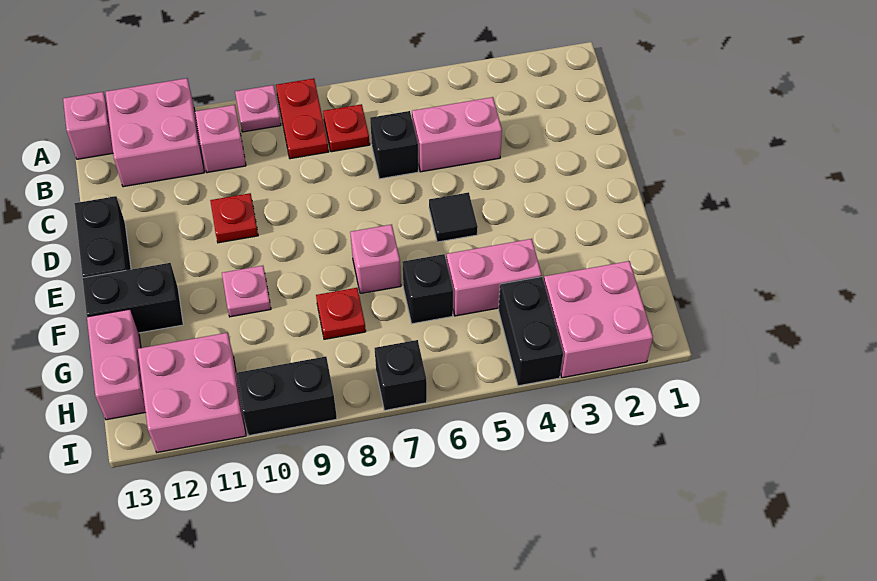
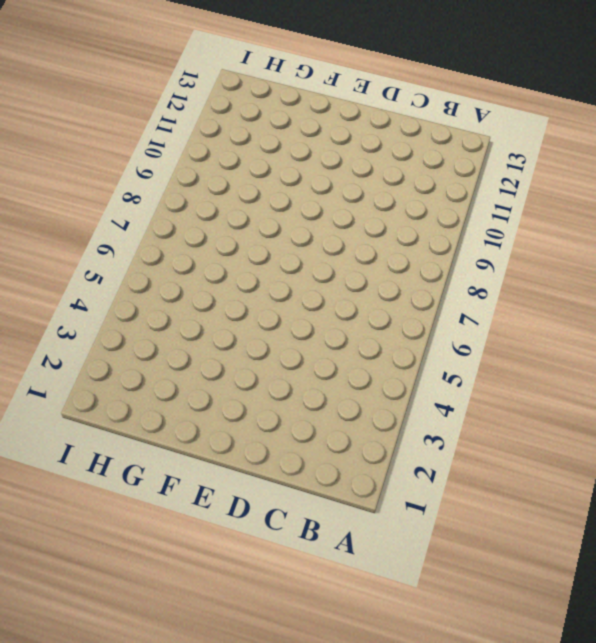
none -> red 1x2 plate [276,78,329,159]
none -> pink 1x1 plate [235,85,281,132]
none -> pink 2x2 brick [106,78,204,187]

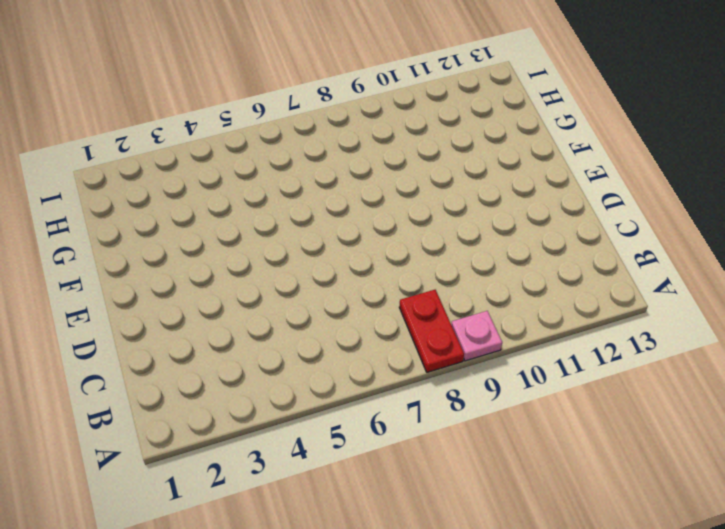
none -> pink 2x2 brick [106,78,204,187]
none -> pink 1x1 brick [63,92,113,159]
none -> red 1x1 plate [323,104,370,152]

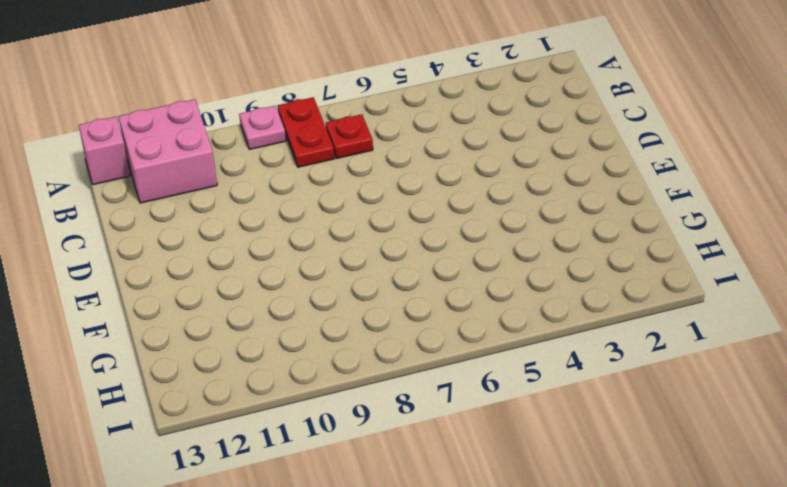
none -> pink 1x1 brick [195,105,246,173]
none -> pink 1x2 brick [412,97,502,172]
none -> black 1x1 brick [370,111,418,179]

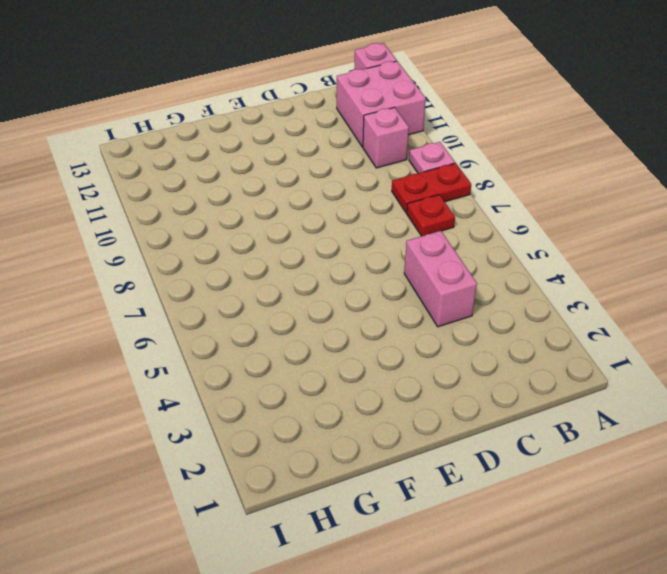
none -> black 1x1 brick [370,111,418,179]
none -> red 1x1 plate [210,193,258,243]
none -> black 1x2 brick [74,196,131,278]

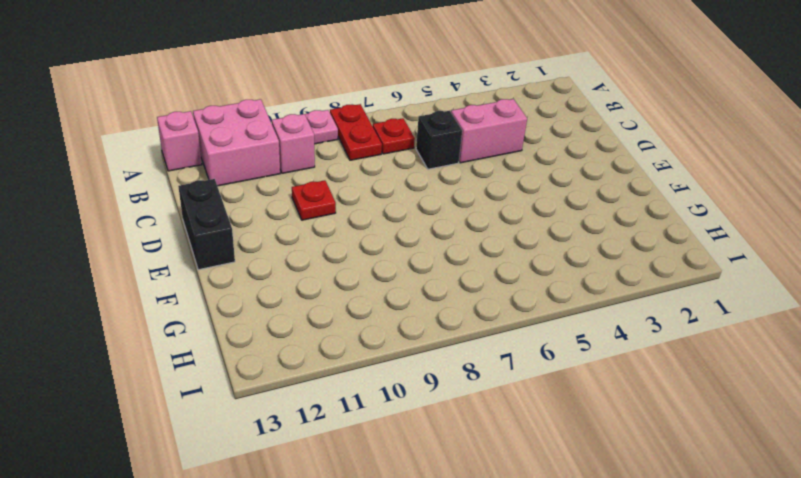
none -> black 1x1 tile [429,192,478,242]
none -> pink 1x1 brick [350,224,401,294]
none -> pink 1x1 plate [222,266,271,317]

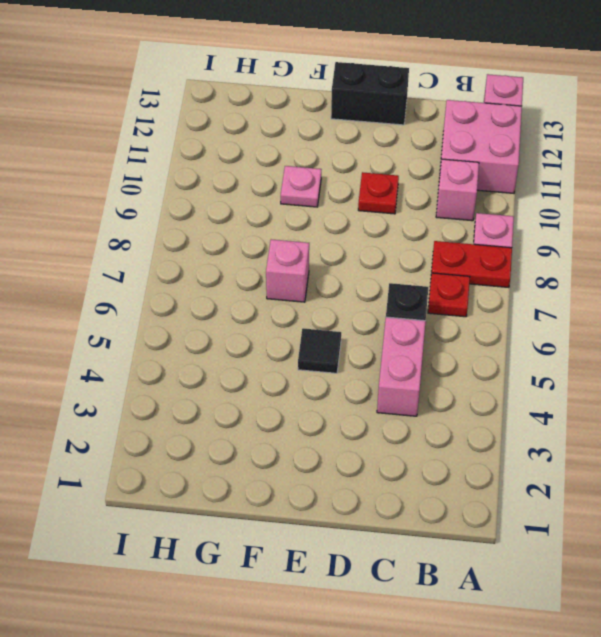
none -> black 1x2 brick [83,263,183,333]
none -> pink 1x2 brick [446,239,542,316]
none -> black 1x1 brick [402,254,453,324]

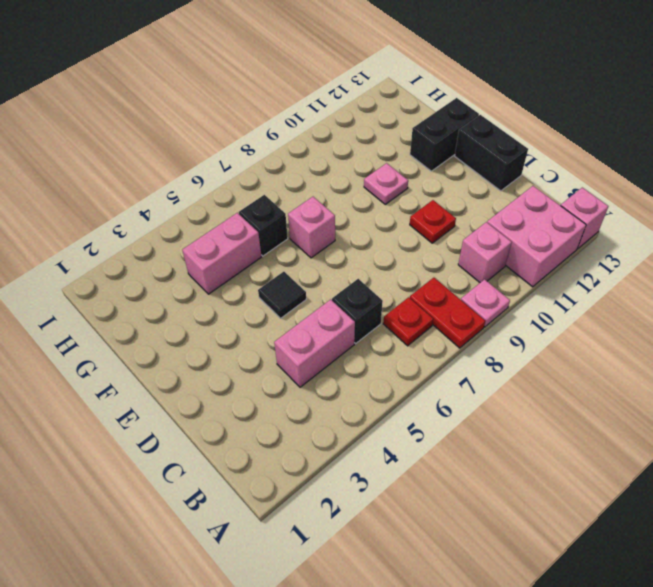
none -> red 1x1 plate [316,288,366,339]
none -> pink 1x2 brick [87,309,146,420]
none -> pink 2x2 brick [544,261,653,378]

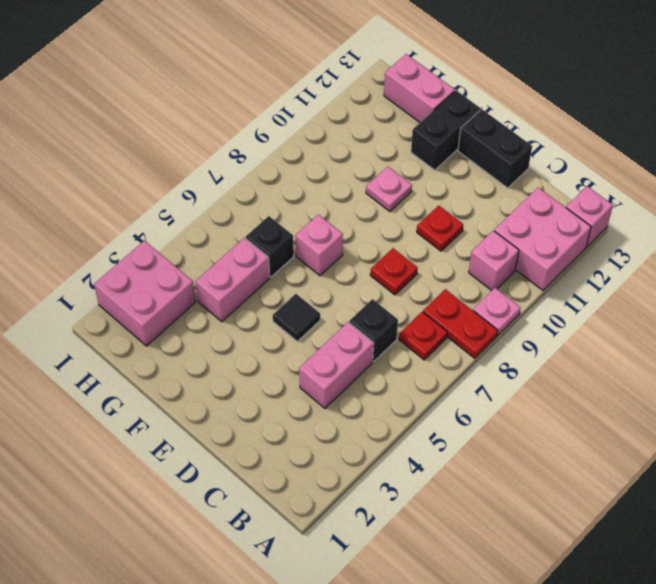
red 1x1 plate [370,248,418,295] -> red 1x1 plate moved to [316,288,366,339]
none -> black 1x2 brick [498,277,563,386]
none -> pink 2x2 brick [138,333,246,452]
none -> black 1x1 brick [375,340,427,410]

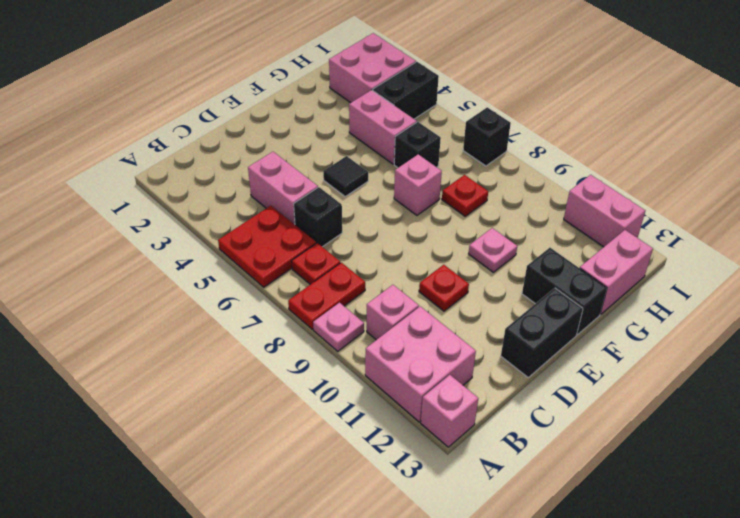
red 2x2 plate [218,206,316,287] -> none
pink 1x2 brick [564,175,645,247] -> pink 2x2 brick [138,333,246,452]
none -> black 1x2 brick [236,357,337,435]

